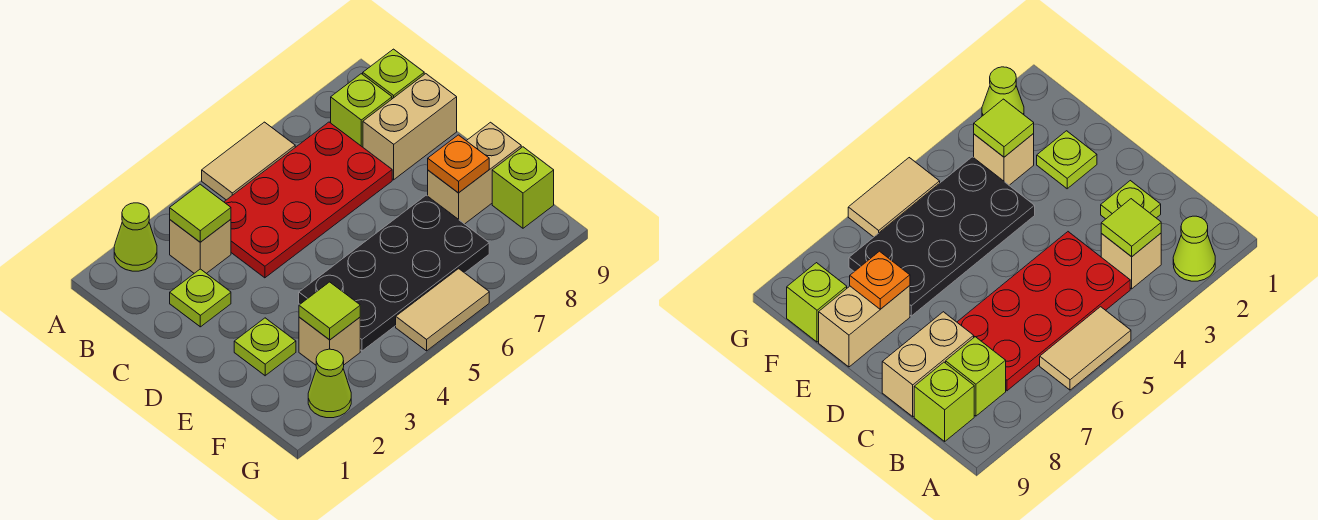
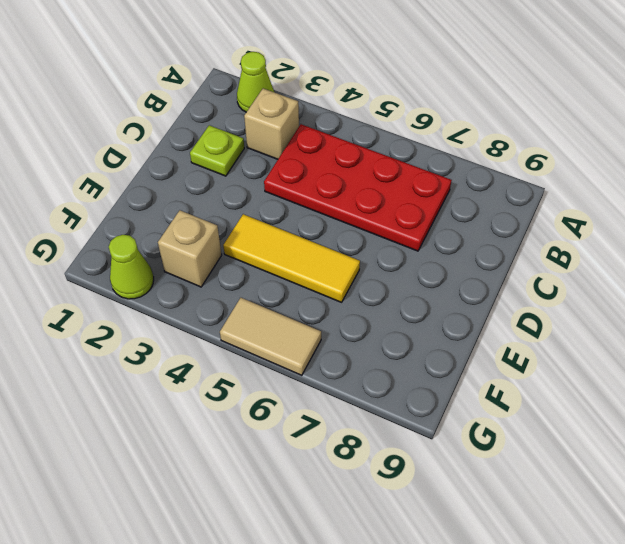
yellow 1x3 tile [223,214,360,302] -> black 2x4 plate [299,195,489,351]
none -> tan 1x2 tile [202,122,295,200]
none -> lime 1x1 brick [331,74,392,147]
none -> lime 1x1 brick [363,49,424,99]

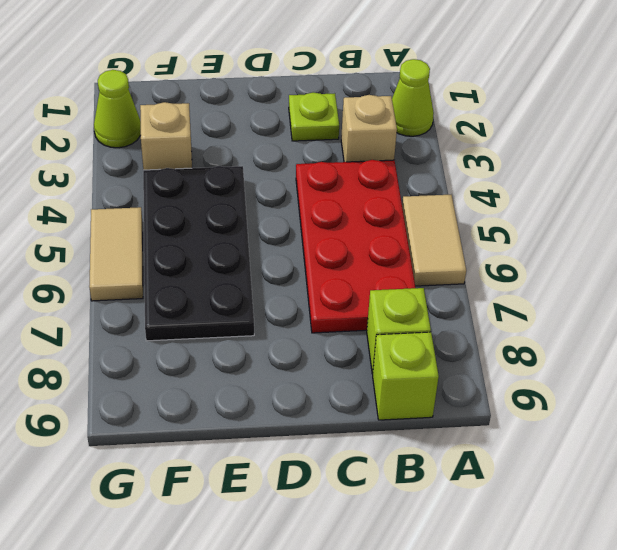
none -> tan 1x2 brick [363,74,457,180]
none -> lime 1x1 plate [234,318,296,376]
none -> tan 1x2 brick [428,122,521,224]

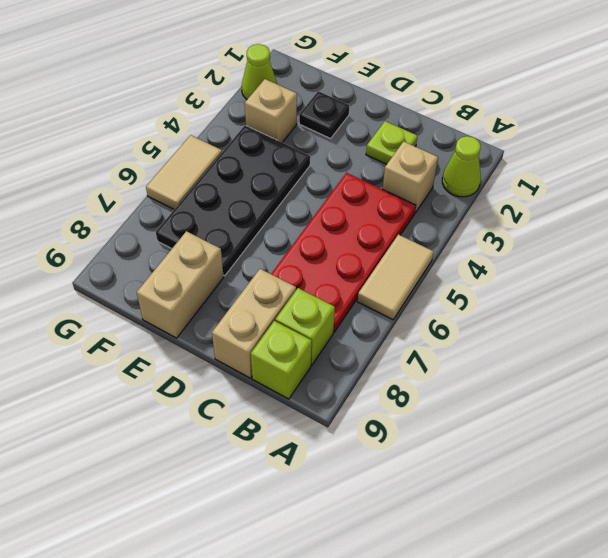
black 1x1 plate [299,91,349,138] -> lime 1x1 plate [234,318,296,376]
none -> lime 1x1 brick [492,147,554,228]
none -> lime 1x1 tile [170,184,231,242]
none -> orange 1x1 plate [428,135,489,193]

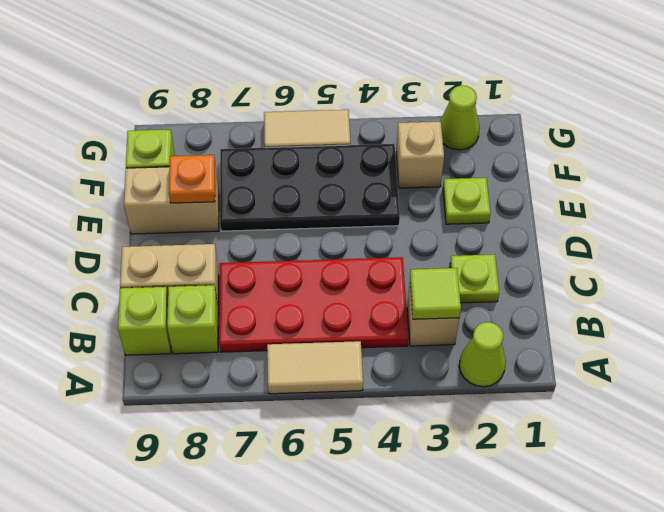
none -> lime 1x1 tile [299,282,360,340]

